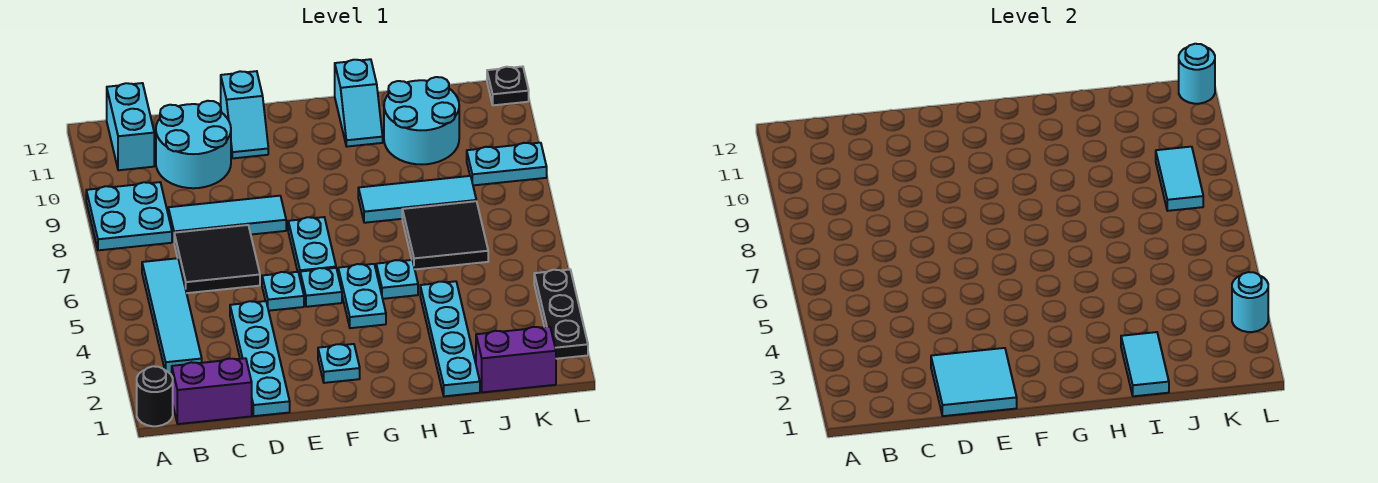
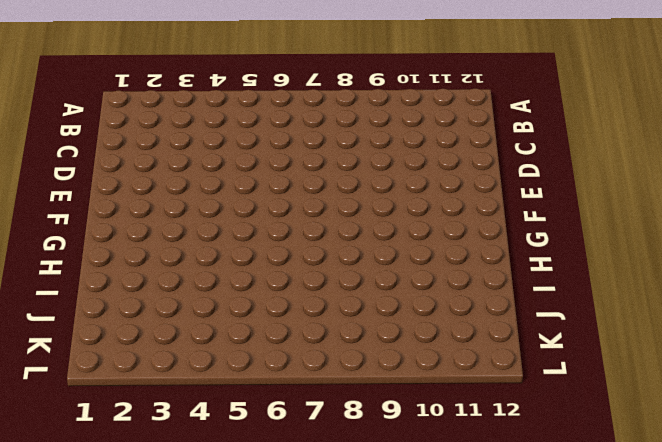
none -> black 1x1 round brick [137,366,173,426]
none -> cyan 2x2 plate [86,182,172,250]
none -> purple 1x2 brick [172,358,252,424]
none -> cyan 1x4 tile [142,258,202,373]

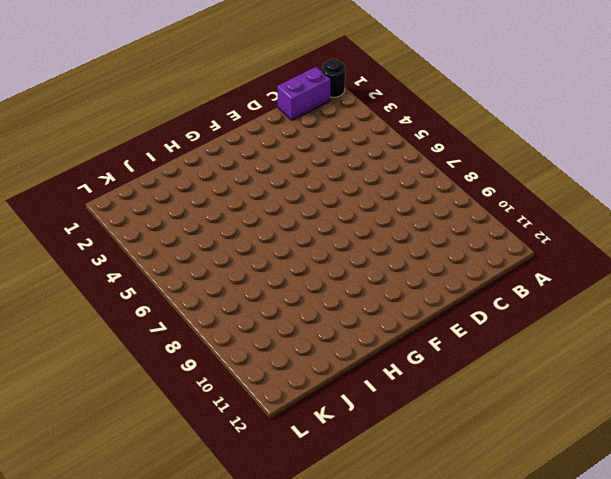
none -> cyan 2x2 plate [86,182,172,250]
none -> cyan 1x4 tile [142,258,202,373]
none -> cyan 1x2 brick [107,83,154,170]
none -> black 2x2 tile [174,225,260,293]

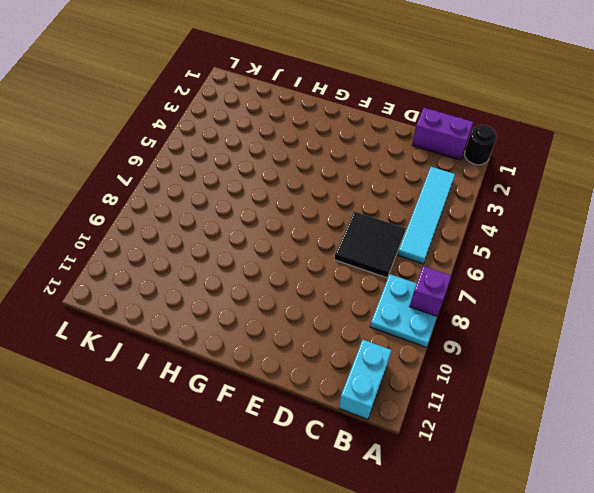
purple 1x1 brick [409,266,451,316] -> none
none -> cyan 1x3 tile [168,196,286,241]
none -> cyan 2x2 round brick [156,101,231,188]
none -> cyan 1x4 plate [230,301,290,416]
none -> cyan 1x1 plate [262,272,304,311]

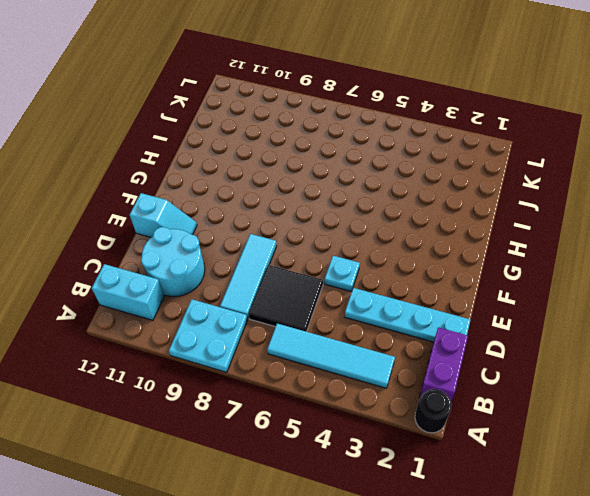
none -> cyan 1x1 plate [318,344,360,383]
none -> cyan 1x1 plate [300,268,342,307]
none -> cyan 1x2 plate [288,217,336,277]
none -> cyan 1x2 plate [338,264,386,328]

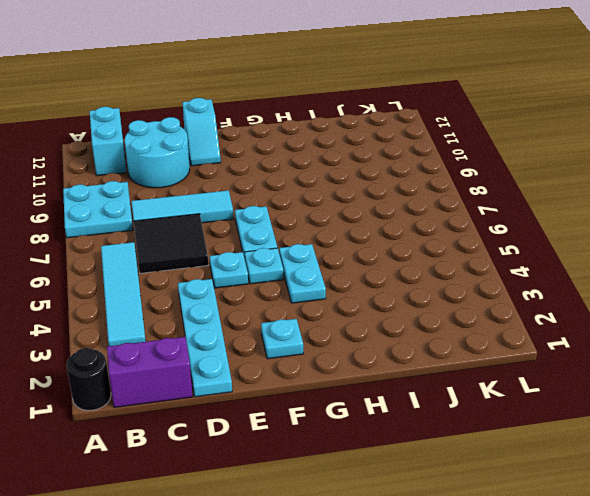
none -> cyan 1x1 plate [376,260,418,299]
none -> cyan 1x3 tile [358,176,476,223]
none -> cyan 1x2 slope [335,59,383,147]
none -> cyan 1x4 plate [420,281,480,396]

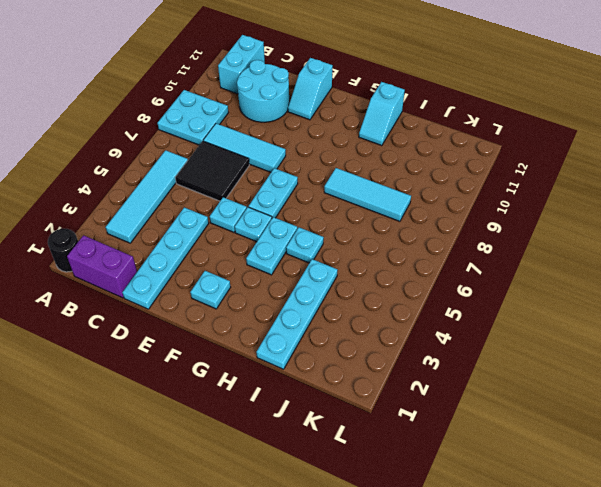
none -> black 2x2 tile [402,201,488,269]
none -> cyan 2x2 round brick [384,77,459,165]
none -> purple 1x2 brick [476,327,556,392]
none -> cyan 1x2 plate [467,143,547,185]

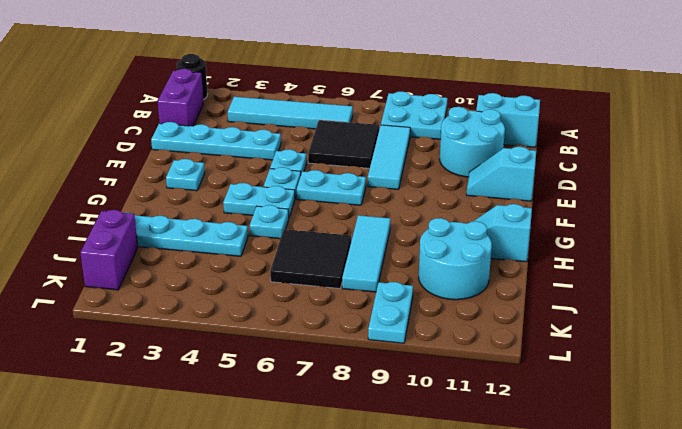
none -> black 1x3 plate [534,270,588,359]
none -> black 1x1 plate [487,66,529,105]
none -> cyan 2x2 tile [931,348,1017,416]
none -> cyan 1x2 tile [1121,332,1169,396]

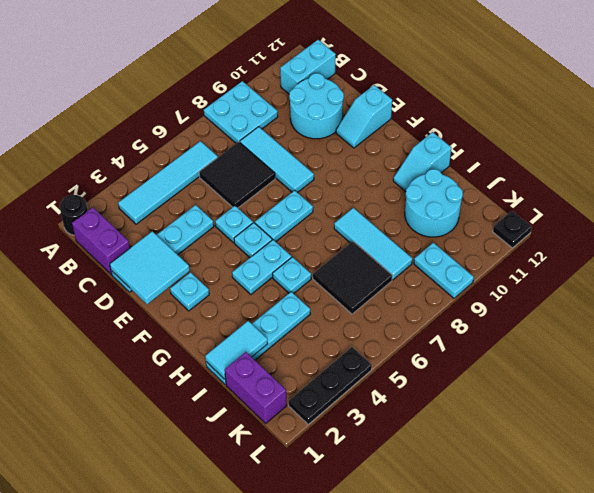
none -> cyan 1x2 tile [1156,147,1203,211]
none -> cyan 1x1 round brick [1232,272,1268,332]
none -> cyan 1x1 round brick [1179,44,1215,104]

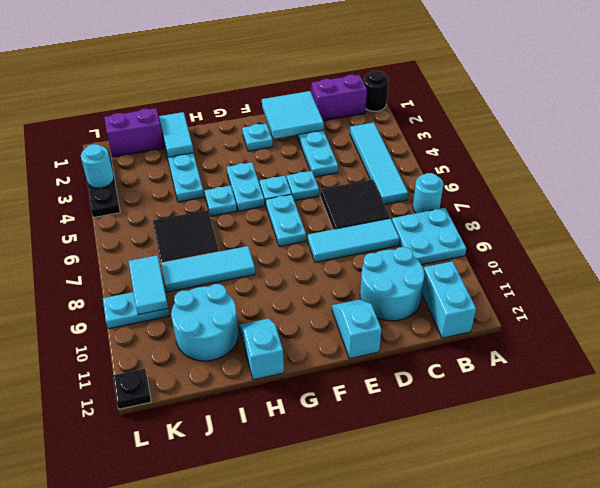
cyan 1x1 round brick [413,173,443,213] -> cyan 1x1 round brick moved to [1179,44,1215,104]

